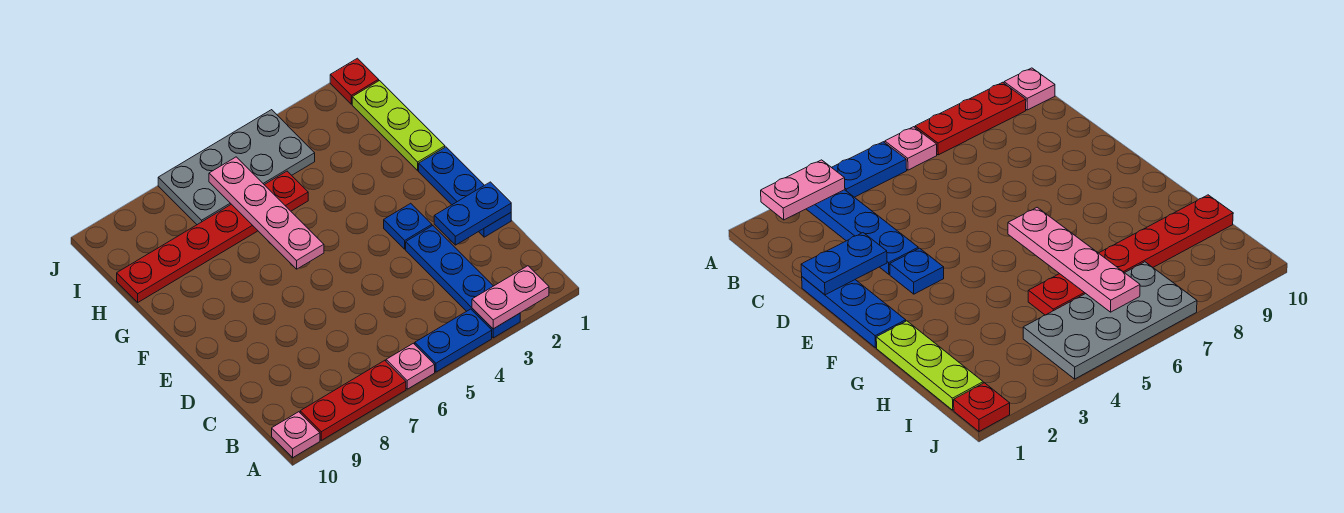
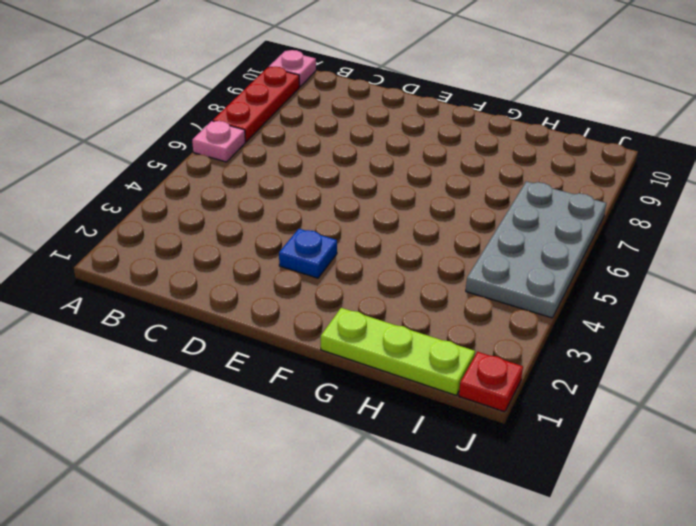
none -> blue 1x4 plate [406,226,520,338]
none -> blue 1x2 plate [415,309,492,372]
none -> blue 1x3 plate [419,147,511,237]

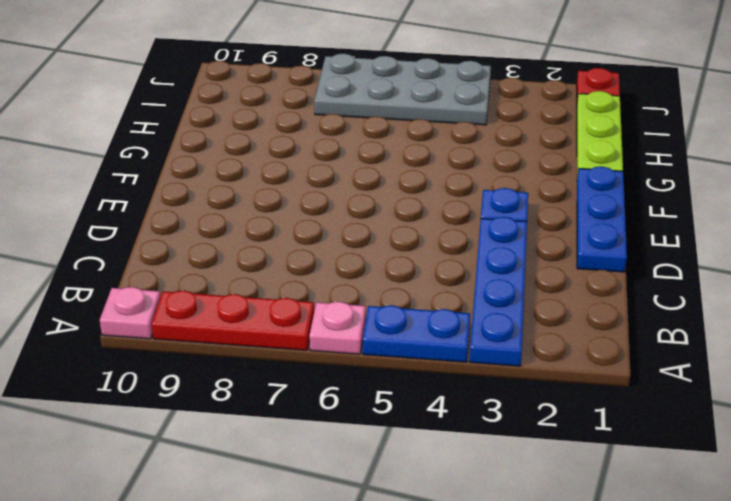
none -> red 1x6 plate [117,171,308,302]
none -> pink 1x2 plate [472,266,549,329]
none -> blue 1x2 plate [434,182,511,245]

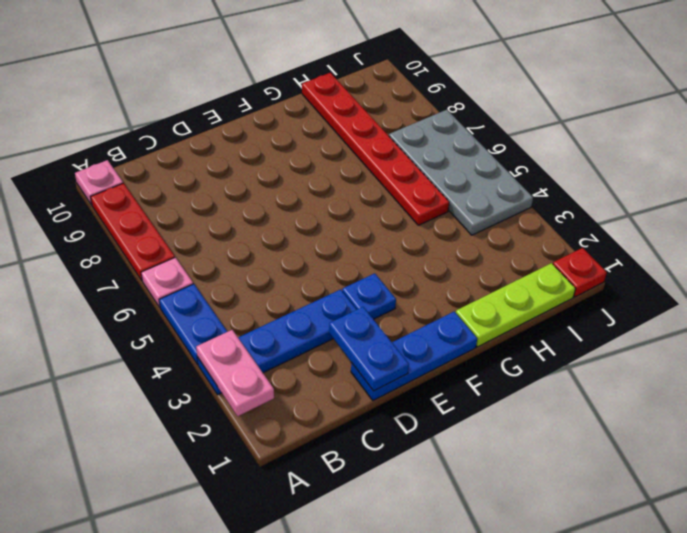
none -> pink 1x4 plate [209,157,324,269]

